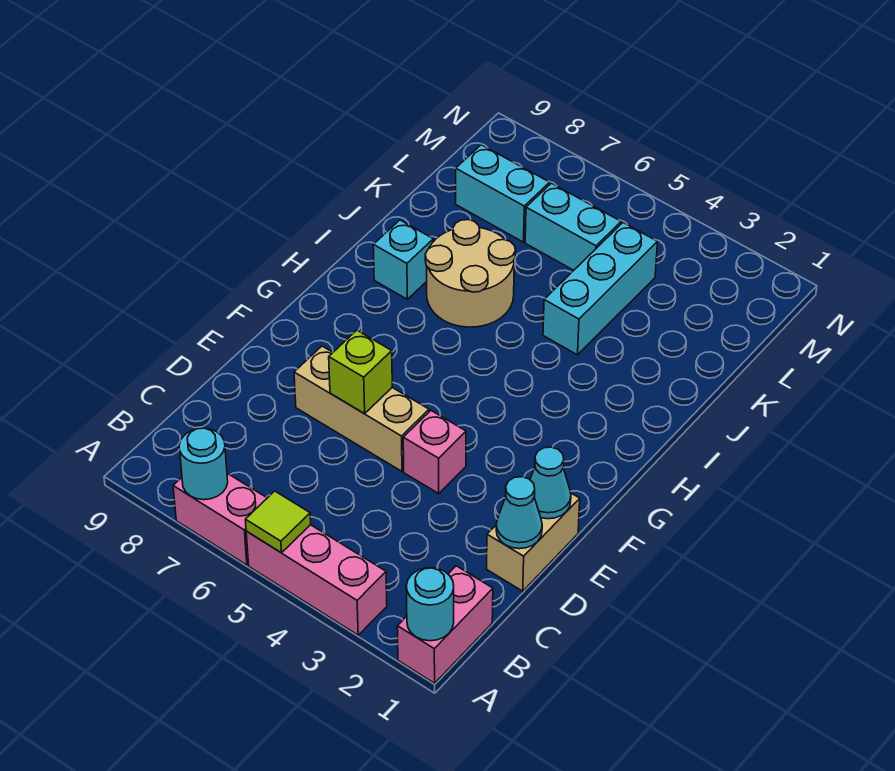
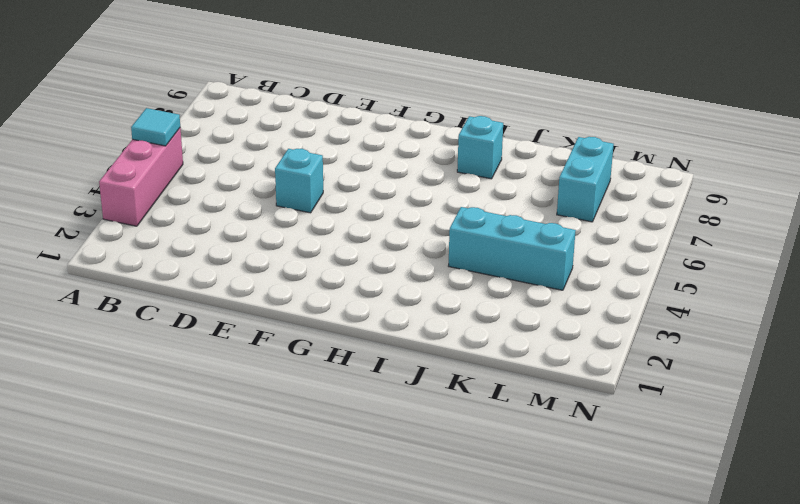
cyan 1x1 tile [131,108,180,146] -> lime 1x1 tile [245,491,311,553]
cyan 1x1 brick [275,149,323,213] -> tan 1x3 brick [294,346,429,471]
none -> pink 1x2 brick [397,566,493,683]
none -> pink 1x2 brick [173,473,267,565]
none -> tan 1x2 brick [487,493,580,591]

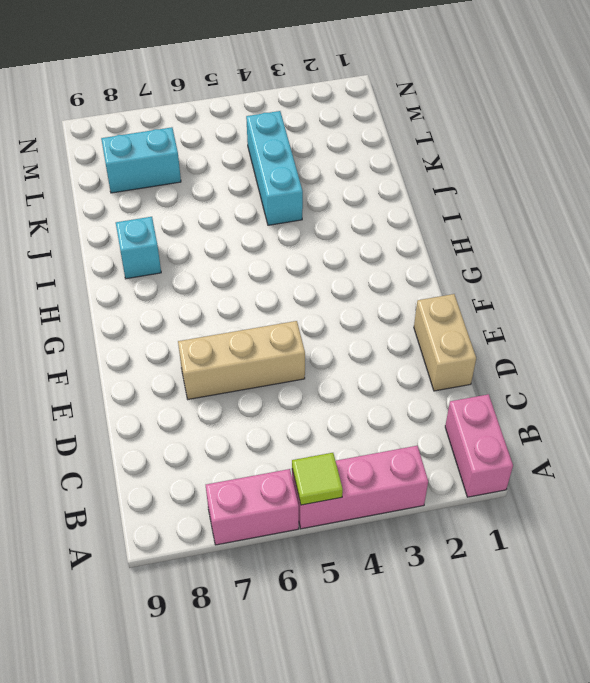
none -> pink 1x1 brick [403,411,466,493]
none -> tan 2x2 round brick [425,220,516,327]
none -> cyan 1x2 brick [525,183,621,270]

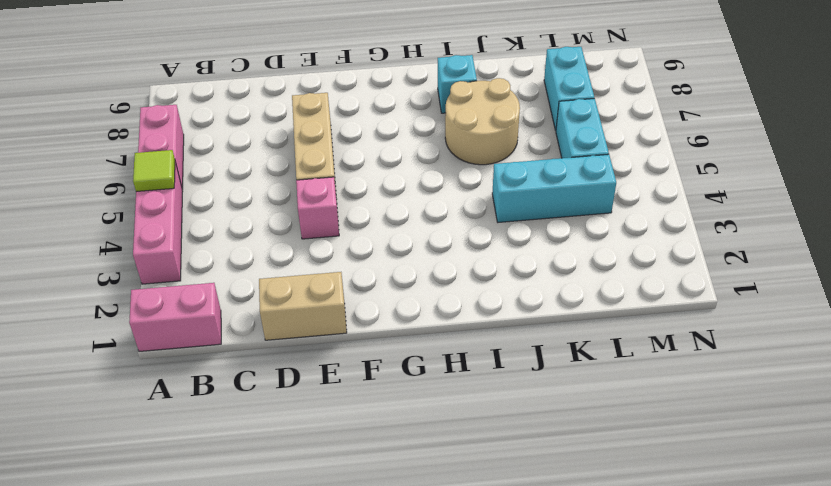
none -> cyan 1x1 round brick [406,568,454,641]
none -> cyan 1x1 round brick [179,428,228,500]
none -> cyan 1x1 cone [496,477,542,549]

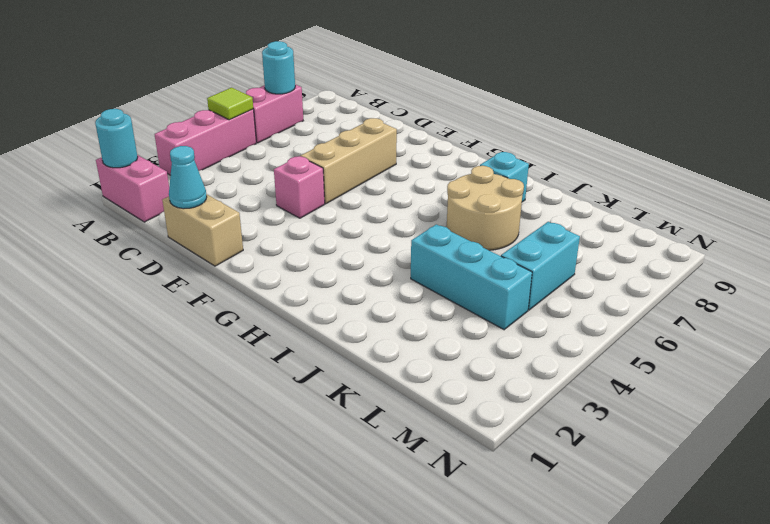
none -> cyan 1x2 brick [456,145,550,242]
none -> cyan 1x1 cone [530,447,571,519]
none -> lime 1x1 brick [329,330,392,413]

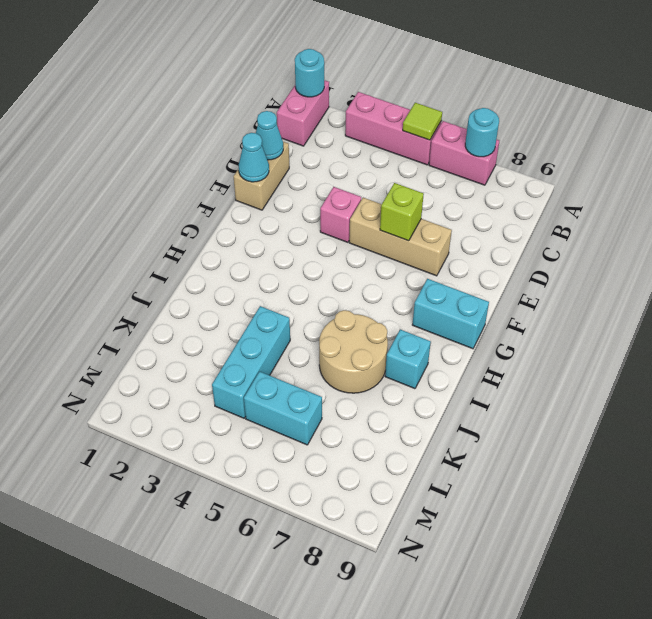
cyan 1x2 brick [412,279,489,349] -> cyan 1x2 brick moved to [456,145,550,242]

